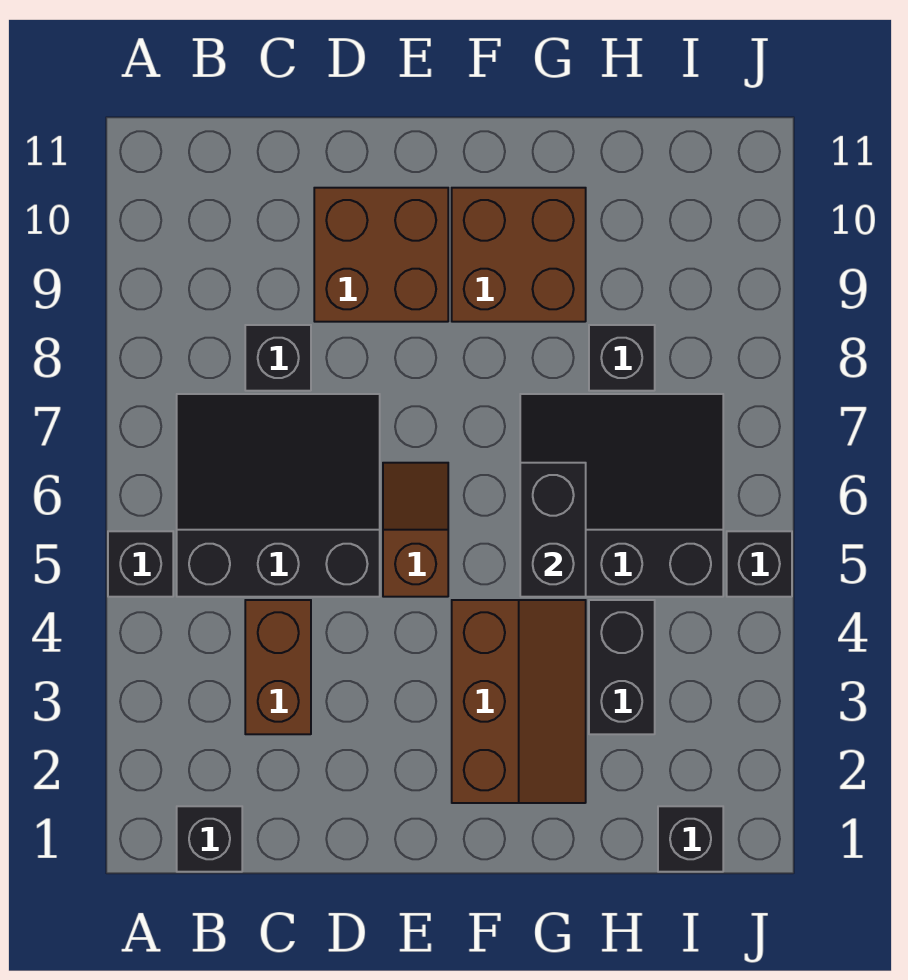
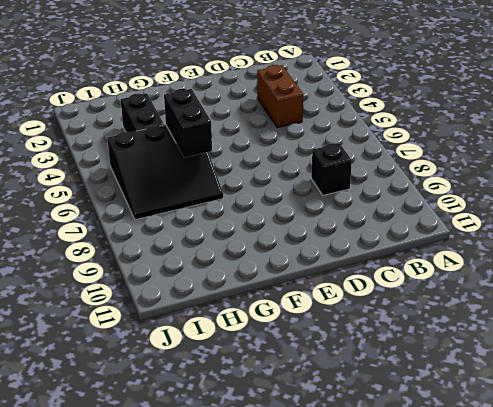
none -> black 1x1 brick [108,531,173,597]
none -> black 1x1 brick [177,806,242,872]
none -> black 3x3 slope [177,394,380,597]

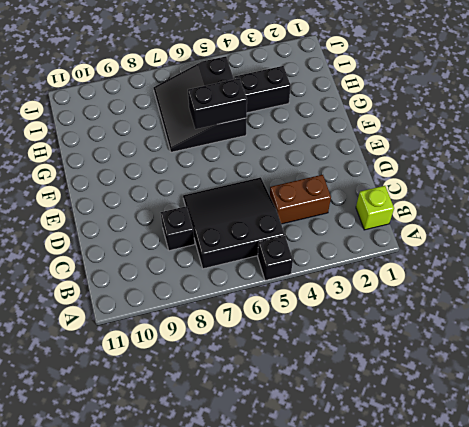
lime 1x1 brick [356,186,394,230] -> black 1x1 brick [177,806,242,872]
black 3x3 slope [183,177,285,269] -> black 3x3 slope turned to [177,394,380,597]
none -> brown 2x2 brick [314,188,448,322]
none -> brown 1x2 slope [383,463,448,597]
none -> brown 2x3 slope [452,600,586,803]

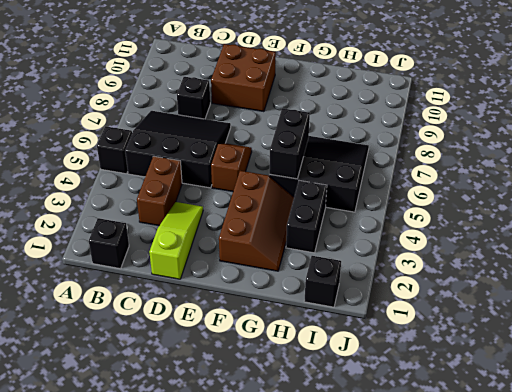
lime 1x3 slope [149,202,203,279] -> none
none -> brown 2x2 brick [452,188,586,322]
none -> black 1x1 brick [589,325,655,391]
none -> black 1x1 brick [727,531,792,597]

